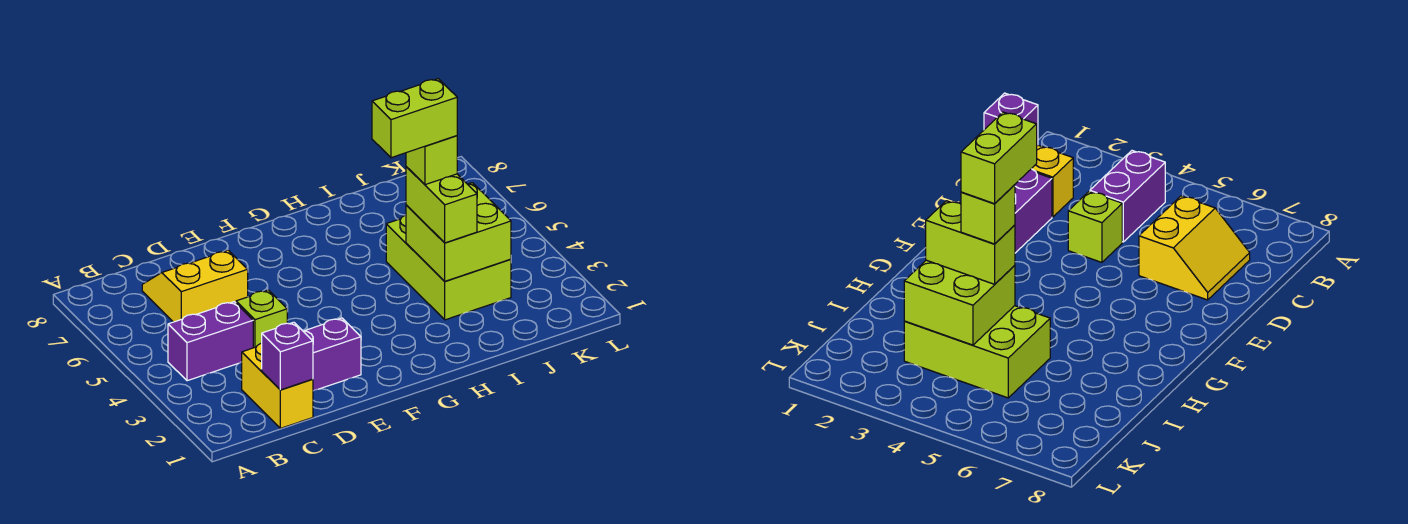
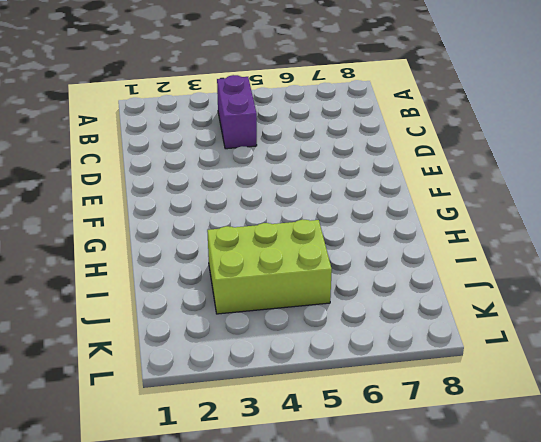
none -> yellow 1x2 brick [242,343,313,428]
none -> yellow 2x2 slope [142,250,248,322]

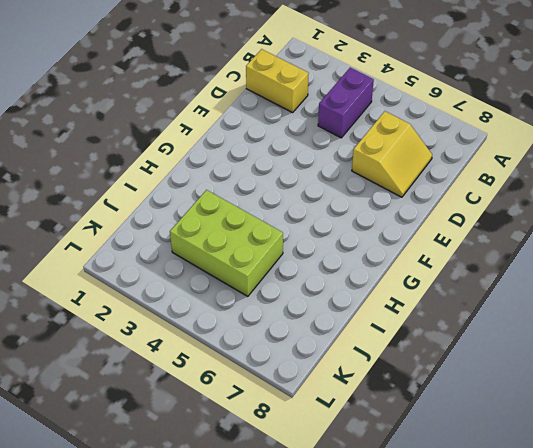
none -> purple 1x2 brick [303,318,361,391]
none -> lime 1x1 brick [236,290,287,348]

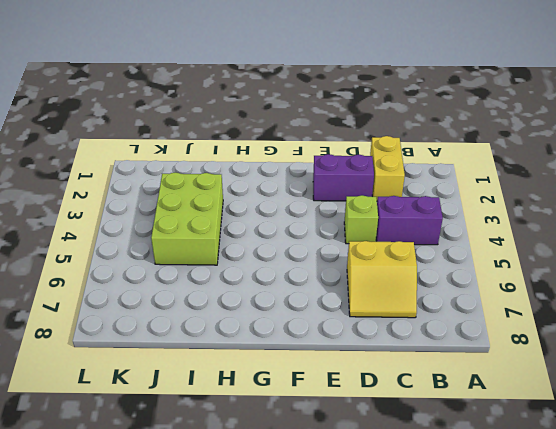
none -> purple 1x1 brick [262,322,313,390]
none -> lime 2x2 brick [406,183,511,281]

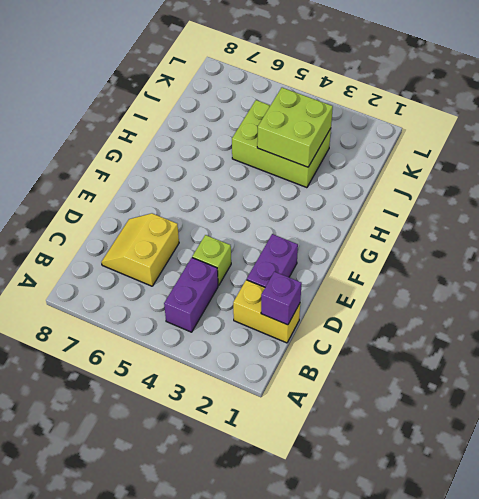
none -> lime 1x2 brick [406,167,477,243]
none -> lime 1x1 brick [406,136,457,185]

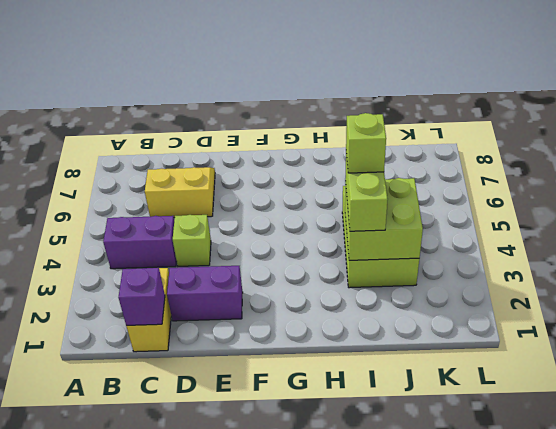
none -> lime 1x2 brick [372,79,457,158]

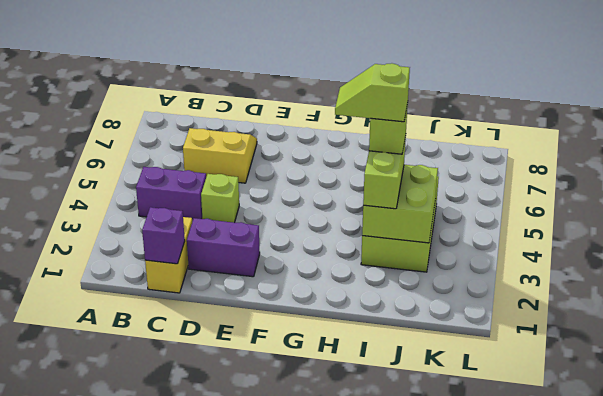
lime 1x2 slope [335,63,410,122] -> lime 1x2 brick [372,79,457,158]

